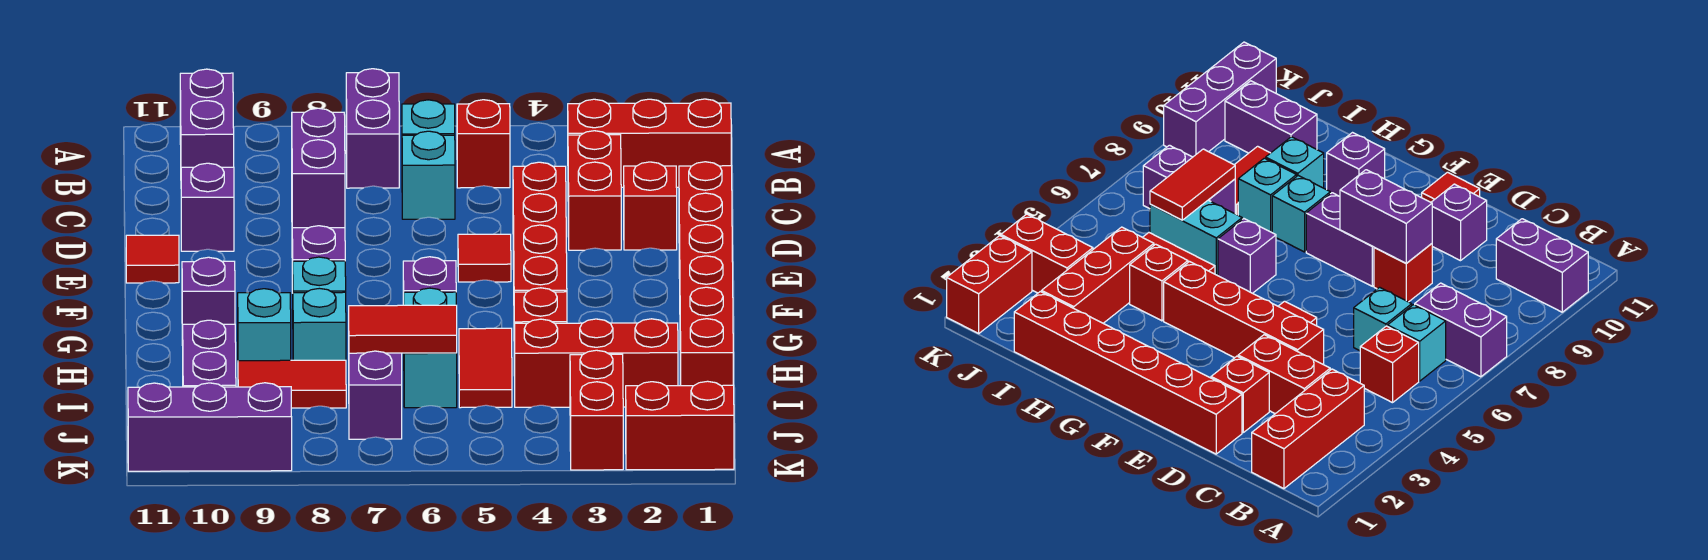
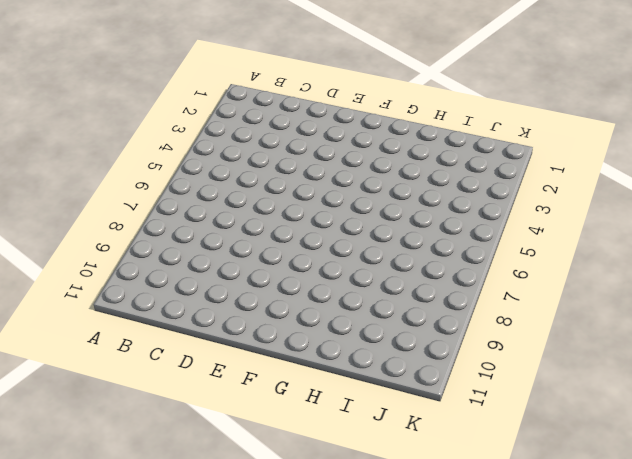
none -> purple 1x2 brick [346,69,399,188]
none -> purple 1x2 brick [180,69,234,168]
none -> red 1x3 brick [568,99,731,187]
none -> red 1x1 brick [457,100,510,188]

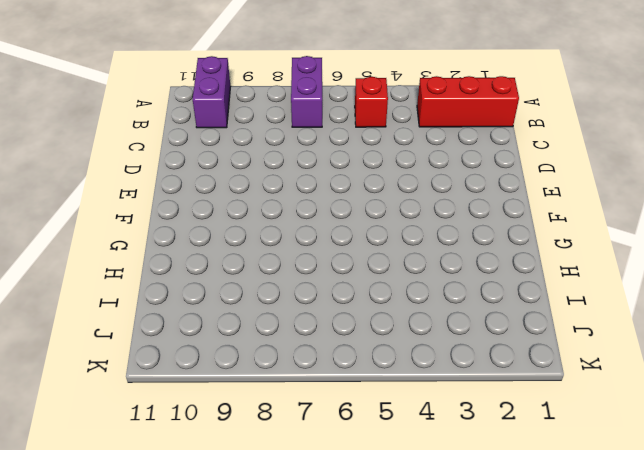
none -> cyan 1x1 brick [402,100,455,135]
none -> red 1x2 brick [568,131,621,250]
none -> cyan 1x1 brick [402,131,455,219]
none -> red 1x6 brick [679,162,733,386]

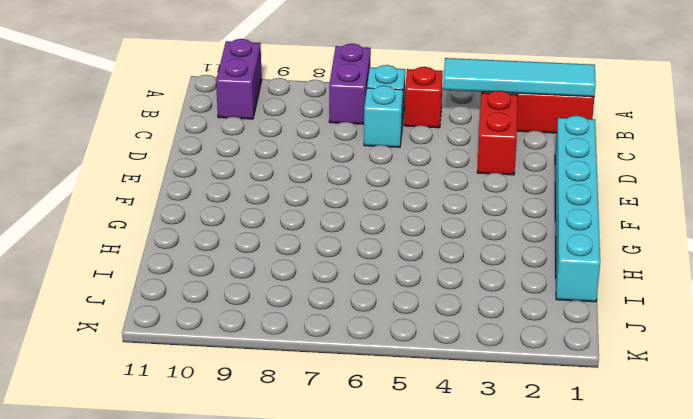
cyan 1x4 tile [443,58,596,97] -> none
cyan 1x6 brick [555,116,600,302] -> red 1x6 brick [679,162,733,386]
none -> red 1x1 brick [624,162,677,250]
none -> red 1x4 brick [513,162,567,292]
none -> red 1x1 brick [1374,244,1432,302]
none -> purple 1x1 brick [181,163,234,251]

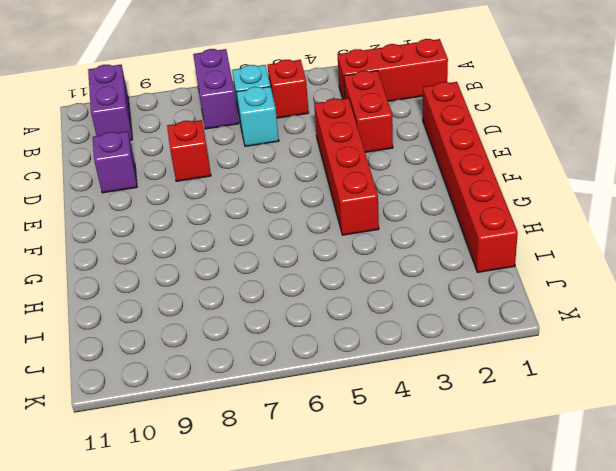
none -> red 1x1 brick [624,162,677,250]
none -> red 1x1 tile [458,234,511,282]
none -> purple 1x2 brick [292,226,345,293]
none -> red 1x1 tile [126,235,179,283]

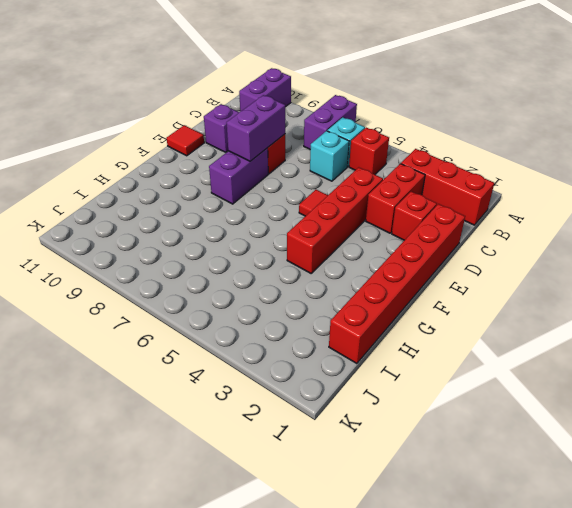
none -> purple 1x1 brick [403,257,456,305]
none -> cyan 1x1 brick [293,257,346,293]
none -> purple 1x1 brick [182,257,235,345]
none -> red 1x1 brick [514,288,567,376]

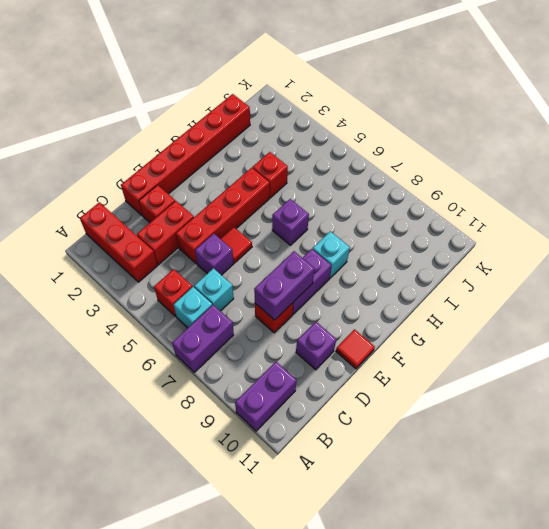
purple 1x1 brick [195,234,233,275] -> purple 1x1 brick moved to [182,257,235,345]
none -> red 1x2 tile [459,328,512,408]
none -> cyan 1x2 brick [404,288,457,408]
none -> cyan 1x1 brick [293,288,346,360]
none -> cyan 1x1 brick [238,289,291,361]

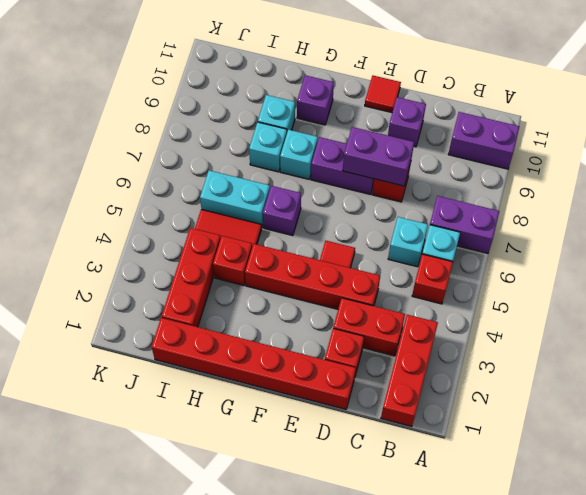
none -> purple 1x2 brick [349,351,402,439]
none -> red 1x2 tile [238,360,346,408]
none -> purple 1x2 brick [183,320,236,387]
none -> red 1x2 brick [570,350,623,470]

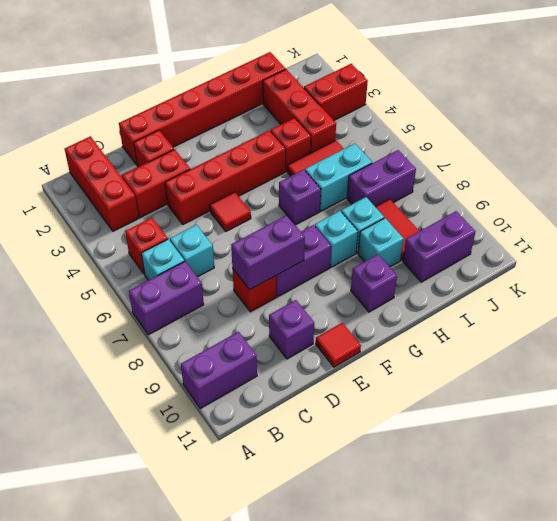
none -> red 1x2 brick [626,381,734,470]
none -> purple 1x3 brick [128,383,292,471]
none -> red 1x2 tile [349,305,457,353]

